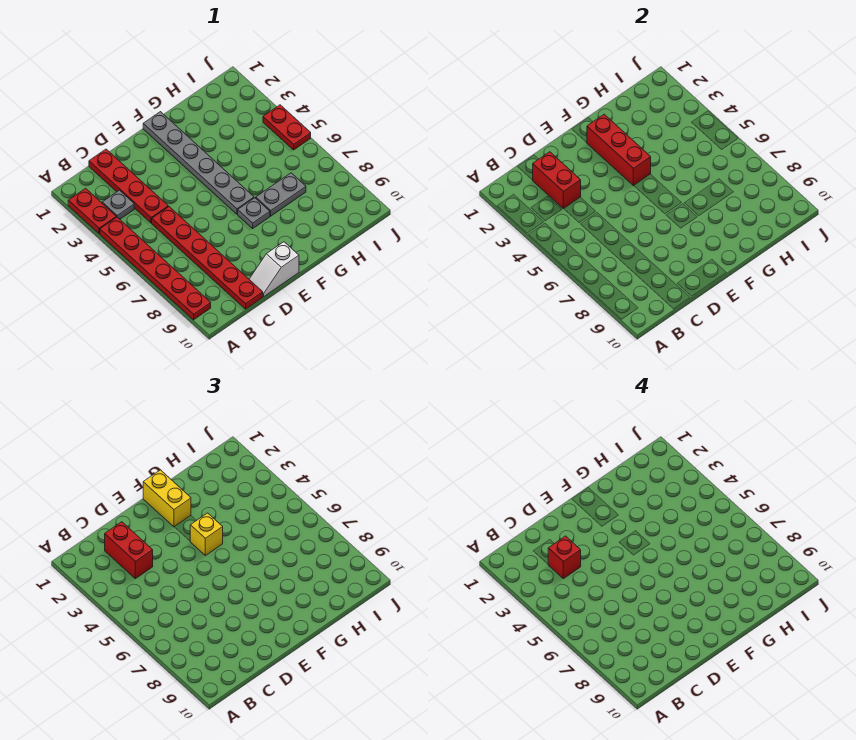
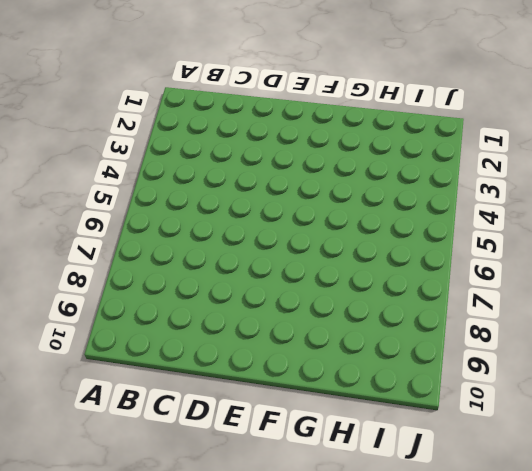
none -> red 1x2 plate [68,188,116,234]
none -> red 1x6 plate [100,217,211,320]
none -> grey 1x1 plate [102,190,134,219]

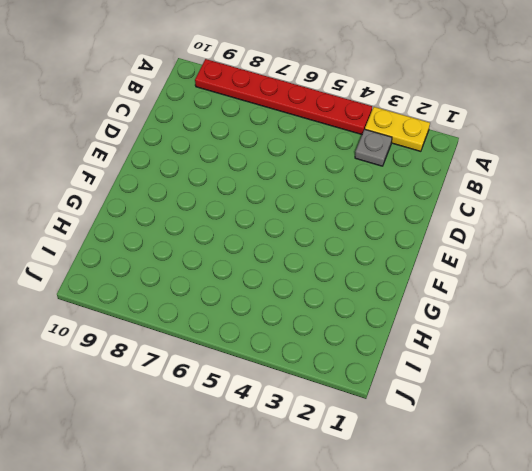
yellow 1x2 plate [365,107,430,151] -> red 1x2 plate [68,188,116,234]
none -> red 1x4 plate [89,149,168,223]
none -> red 1x6 plate [152,207,263,309]
none -> white 1x2 slope [249,242,299,297]

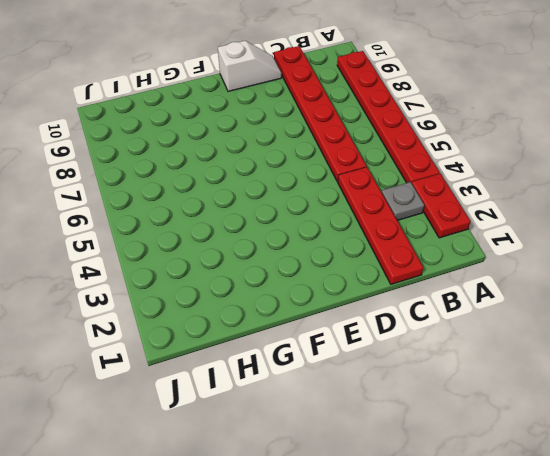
none -> grey 1x6 plate [143,112,254,214]
none -> grey 1x1 plate [238,198,270,228]
none -> grey 1x2 plate [256,173,306,216]

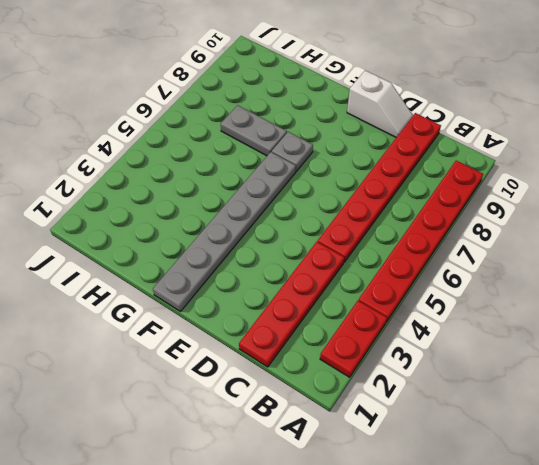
none -> grey 1x1 plate [102,190,134,219]
none -> red 1x2 plate [263,105,311,150]
none -> red 1x2 brick [533,152,581,209]

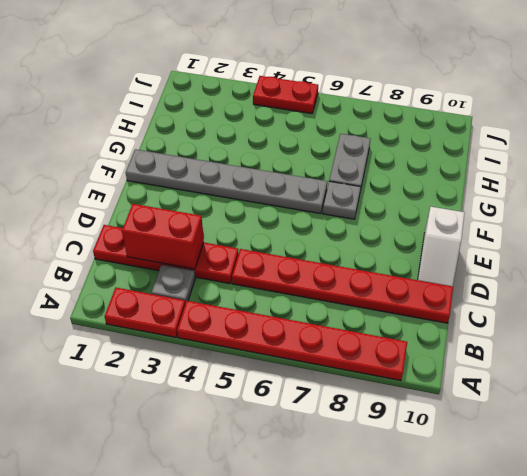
none -> red 1x3 brick [587,114,651,186]
none -> red 1x2 brick [105,522,153,579]
none -> yellow 1x2 brick [143,470,191,527]

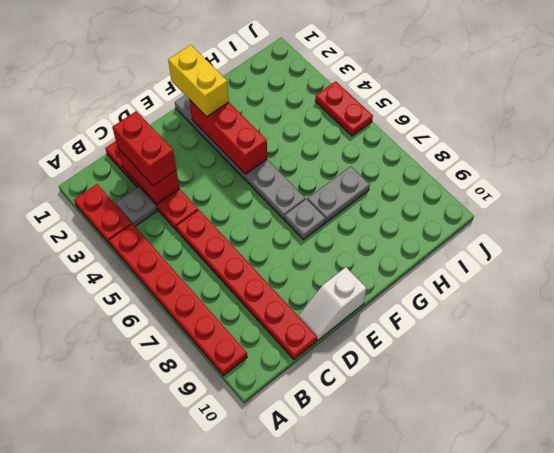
none -> yellow 1x1 brick [190,513,223,555]
none -> red 1x1 brick [548,536,581,579]

